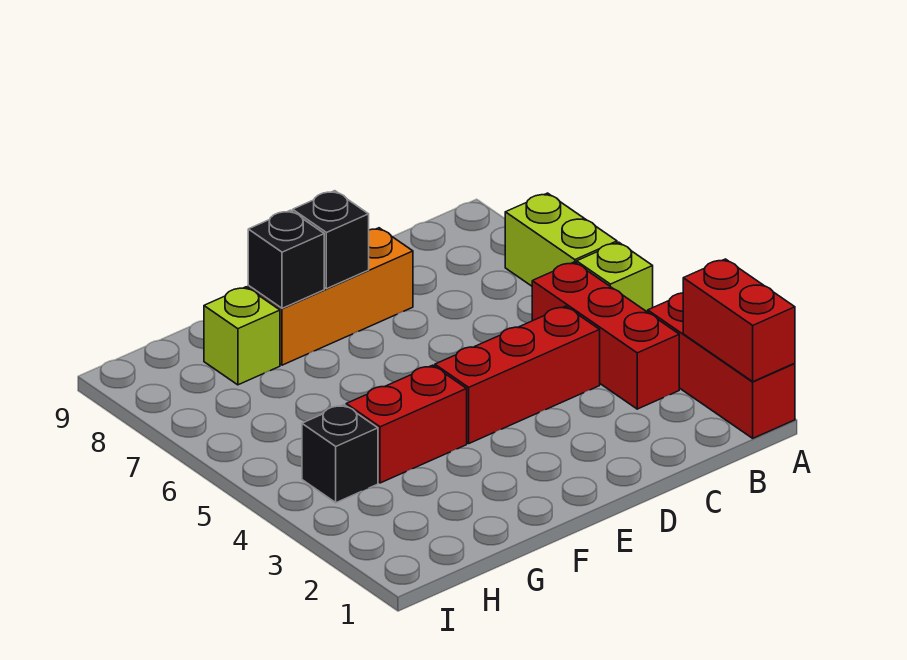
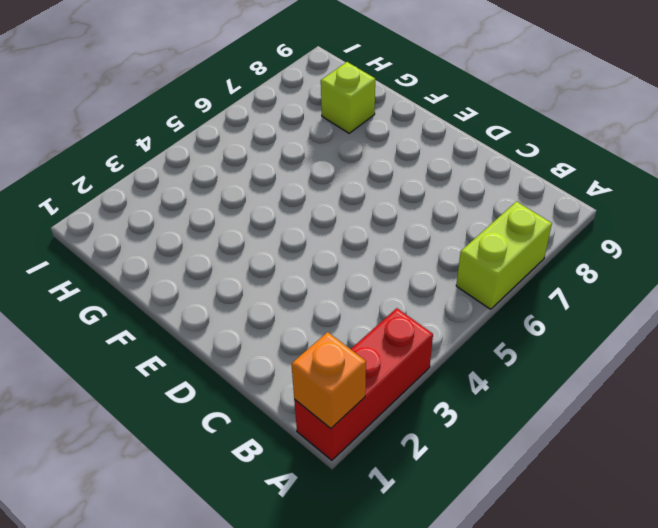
orange 1x1 brick [291,332,366,429] -> red 1x2 brick [683,259,795,381]
none -> lime 1x1 brick [577,242,653,312]
none -> red 1x3 brick [532,262,679,409]
none -> red 1x3 brick [435,306,600,443]

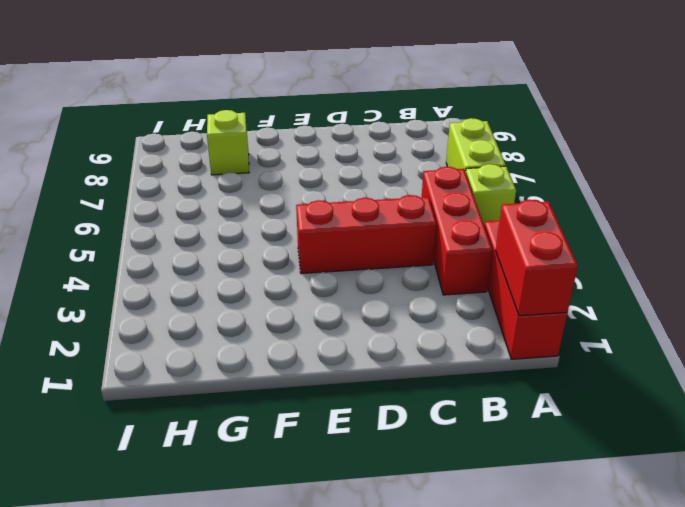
none -> orange 1x3 brick [248,228,413,365]
none -> red 1x2 brick [346,365,467,483]
none -> black 1x1 brick [302,405,378,503]

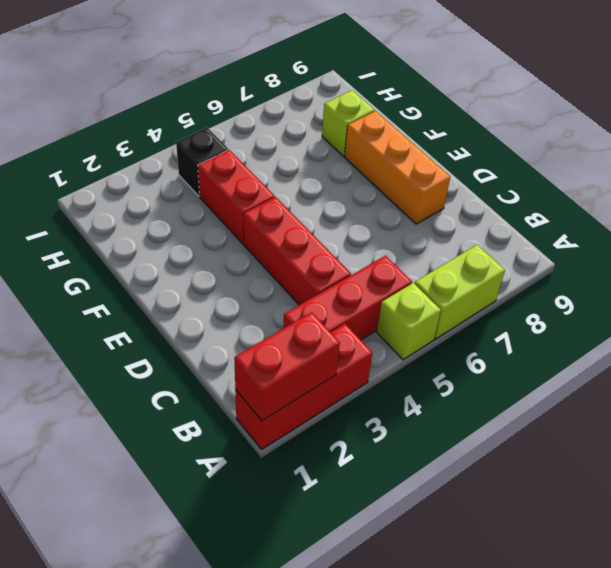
none -> black 1x1 brick [293,191,369,289]
none -> black 1x1 brick [248,210,324,308]

